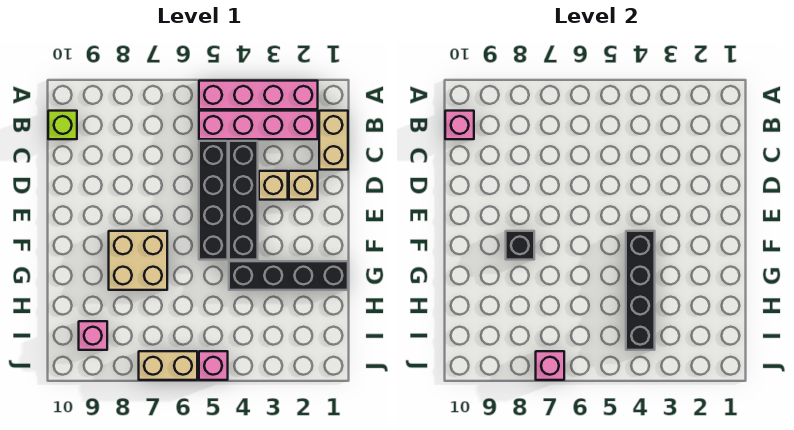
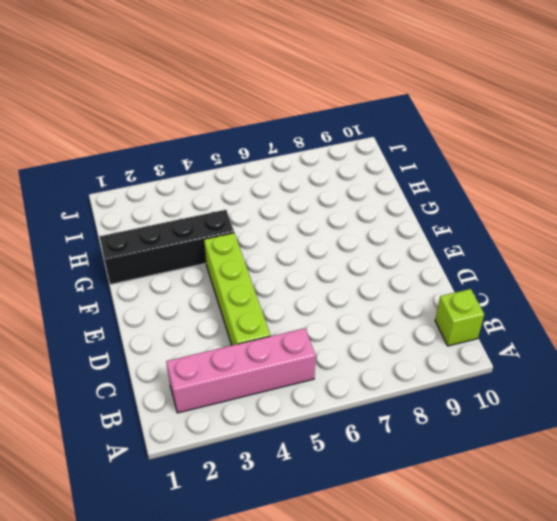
lime 1x4 brick [204,233,270,345] -> black 1x4 brick [229,141,258,260]
none -> pink 1x4 brick [199,81,318,109]
none -> tan 1x2 brick [319,111,348,170]
none -> black 1x4 brick [199,141,228,260]

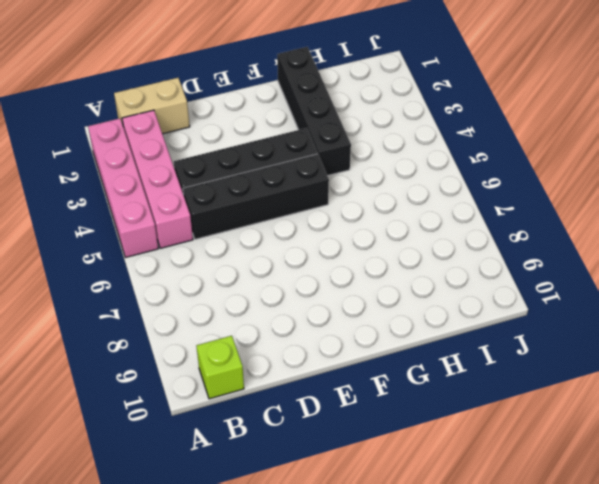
none -> tan 1x1 brick [289,171,318,200]
none -> tan 1x1 brick [259,171,288,200]
none -> tan 2x2 brick [109,231,167,290]

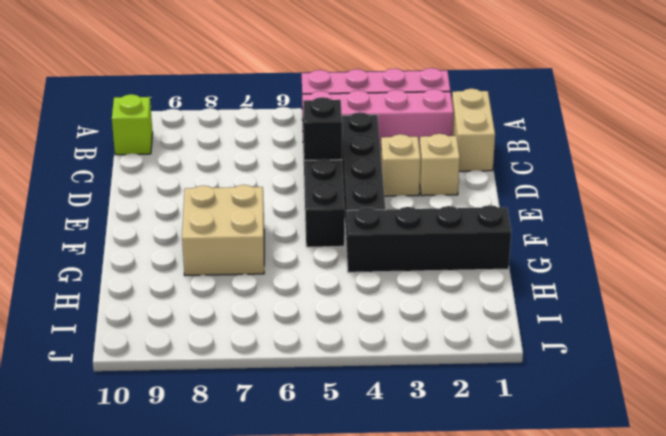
black 1x1 brick [303,97,342,160] -> black 1x1 brick moved to [506,231,534,260]
none -> pink 1x1 brick [79,321,107,350]
none -> pink 1x1 brick [199,351,228,380]
none -> tan 1x2 brick [139,351,197,380]

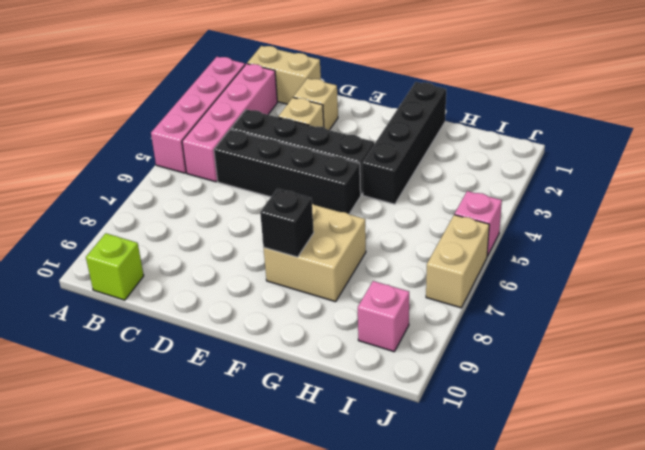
none -> pink 1x1 brick [445,111,474,139]
none -> black 1x4 brick [626,231,655,350]
none -> pink 1x1 brick [536,351,564,380]

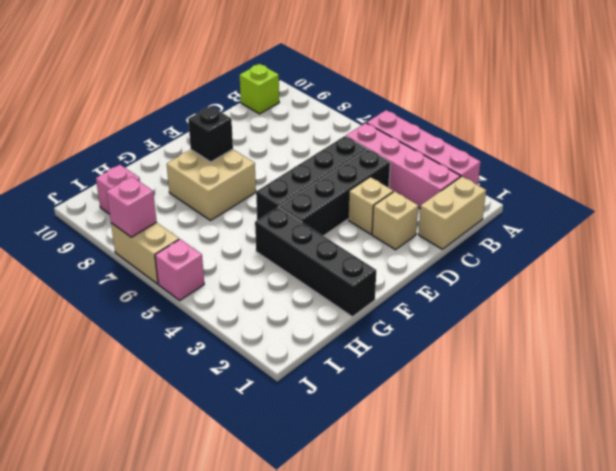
none -> pink 1x1 brick [445,111,474,139]
none -> black 1x4 brick [626,231,655,350]

